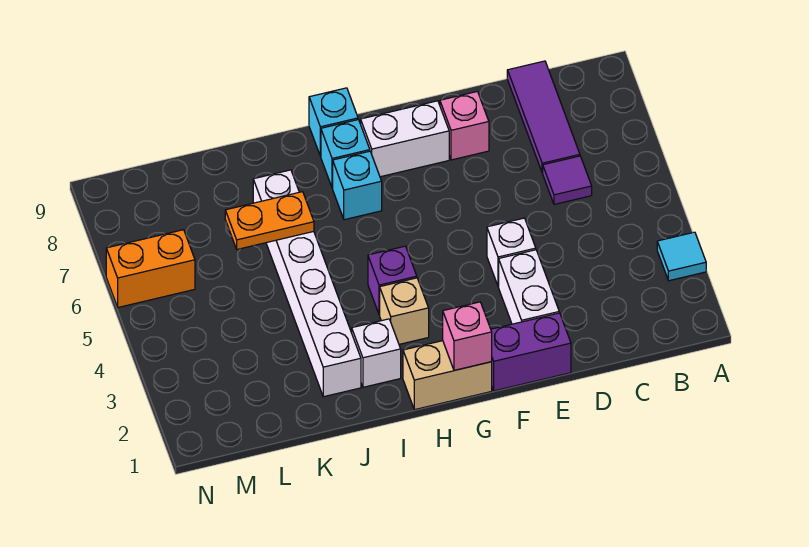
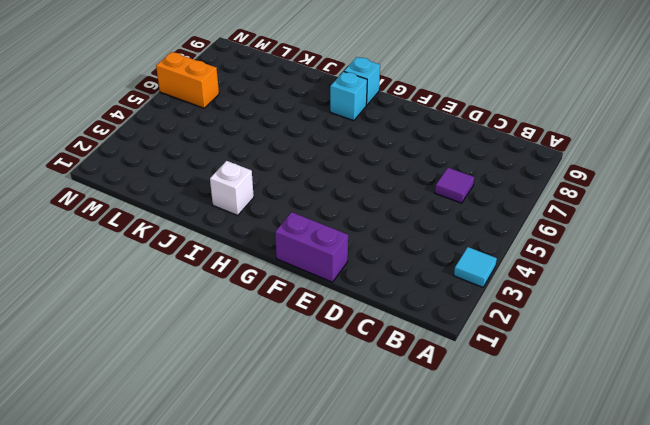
none -> purple 1x3 tile [507,61,580,173]
none -> white 1x2 brick [499,250,559,324]
none -> white 1x1 brick [487,218,536,287]

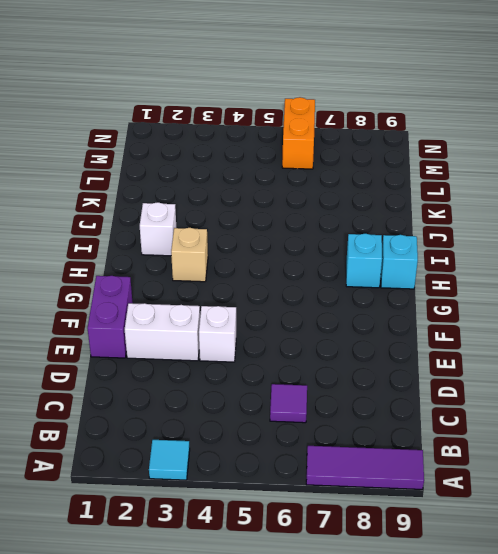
purple 1x3 tile [306,446,424,489] -> purple 1x3 tile moved to [507,61,580,173]
none -> pink 1x1 brick [440,91,489,160]
none -> white 1x2 brick [361,101,449,177]
none -> tan 1x2 brick [403,341,492,410]

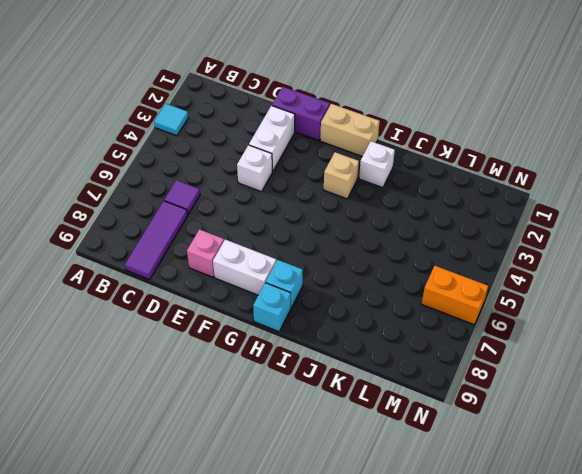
none -> purple 1x1 brick [368,246,417,315]
none -> cyan 1x1 brick [333,151,382,220]
none -> white 1x6 brick [253,170,361,397]

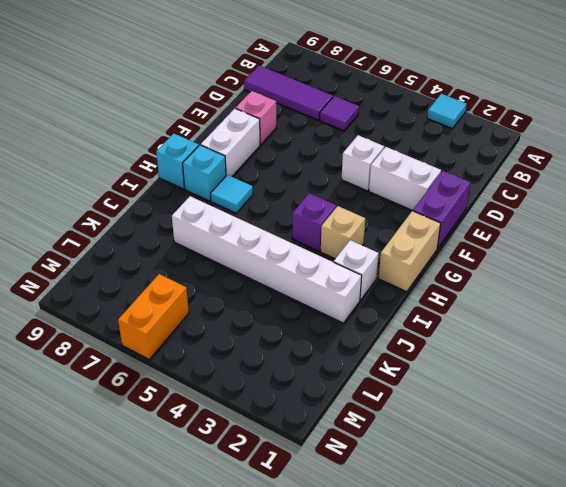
cyan 1x1 tile [210,175,253,213] -> cyan 1x1 brick [333,151,382,220]
none -> pink 1x1 brick [443,302,492,370]
none -> orange 1x2 plate [225,192,314,249]

